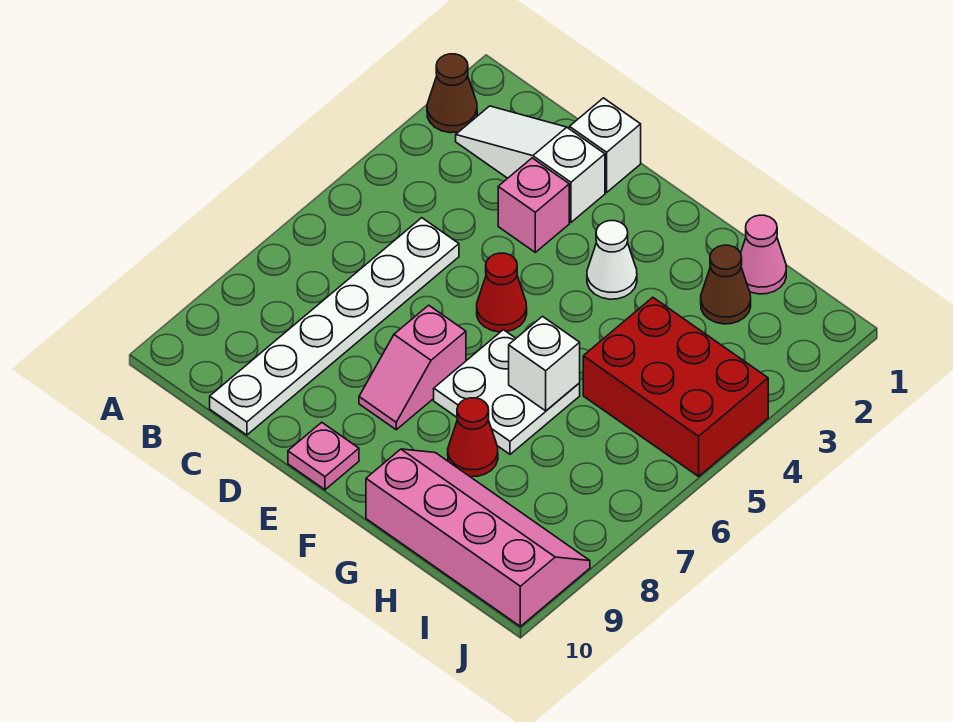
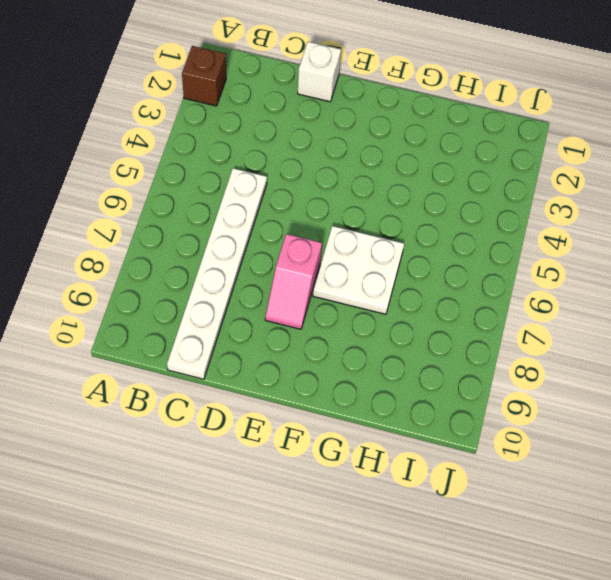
brown 1x1 brick [182,46,226,106] -> brown 1x1 cone [427,54,477,133]
none -> white 1x3 slope [456,106,605,222]
none -> pink 1x1 brick [498,158,569,252]
none -> red 1x1 cone [477,253,527,332]

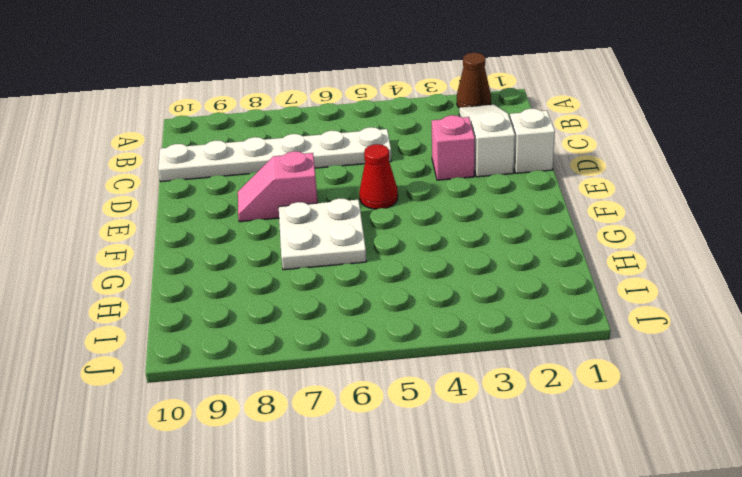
none -> pink 1x1 plate [288,422,359,490]
none -> white 1x1 cone [587,221,637,299]
none -> red 1x1 cone [448,398,498,477]

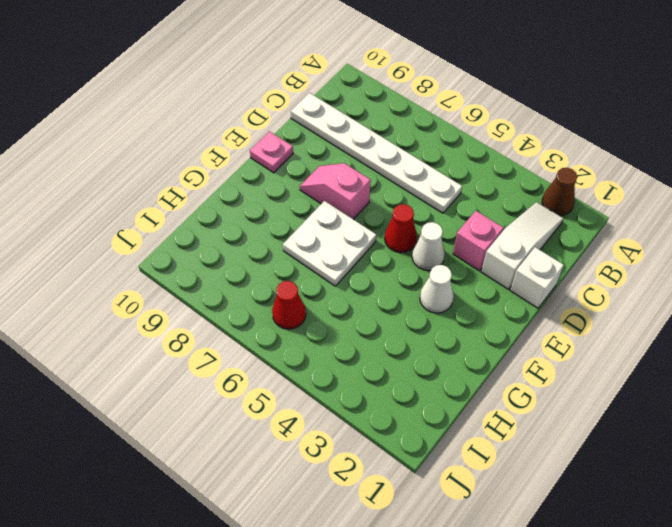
white 1x1 cone [412,222,445,271] -> none
red 1x1 cone [272,281,306,329] -> red 1x1 cone moved to [448,398,498,477]
none -> pink 2x4 slope [366,449,590,626]
none -> pink 1x1 cone [741,215,786,294]
none -> brown 1x1 cone [701,245,751,324]

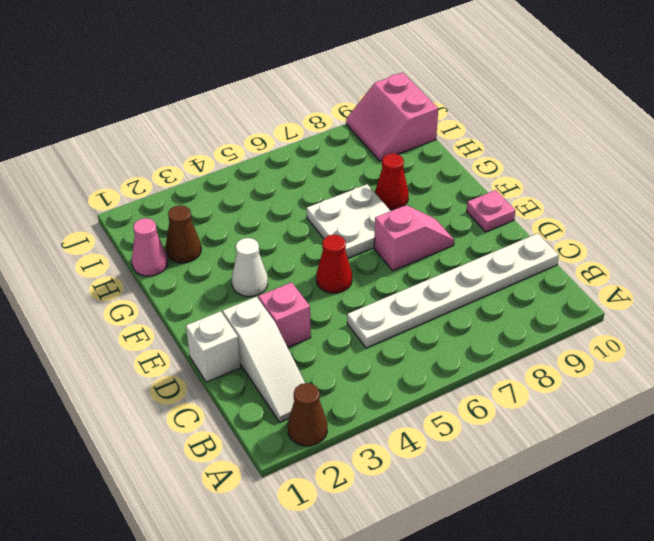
pink 2x2 slope [346,73,438,161] -> pink 2x4 slope [366,449,590,626]
none -> red 2x3 brick [583,297,768,476]
none -> white 1x1 brick [509,317,580,411]

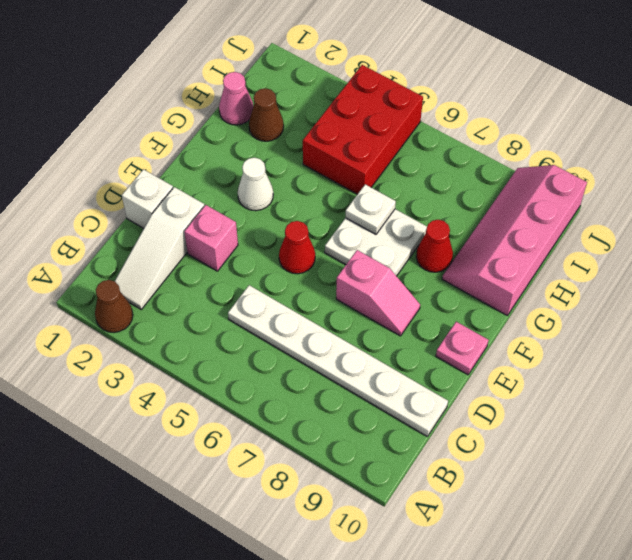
white 1x1 plate [345,184,396,234] -> white 1x1 brick [509,317,580,411]

